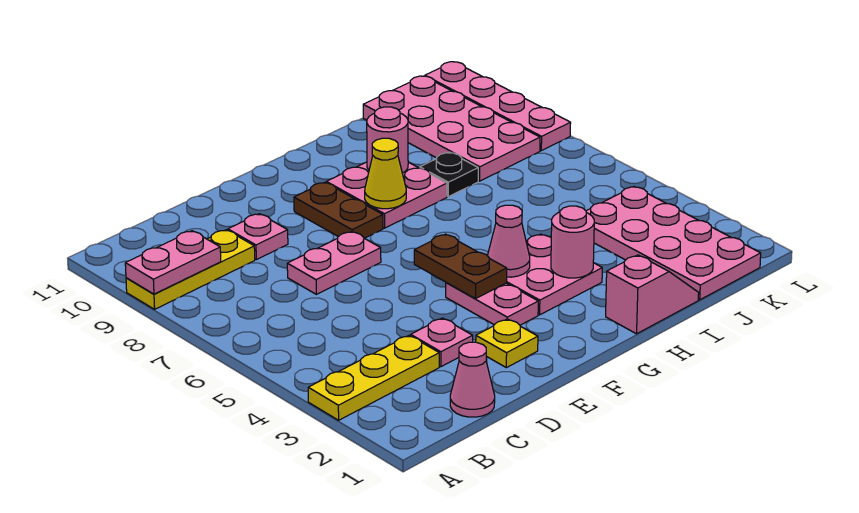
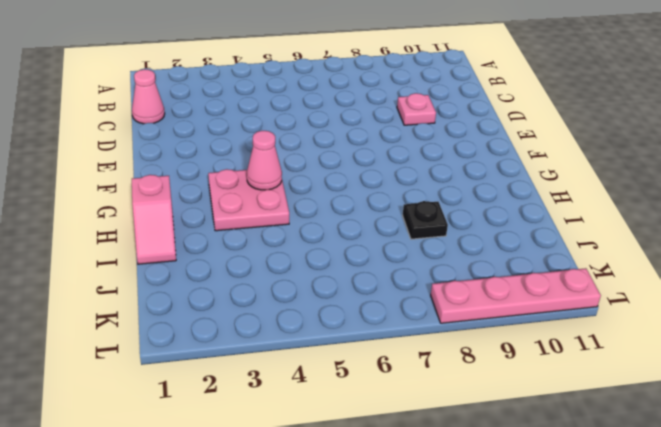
none -> yellow 1x3 plate [308,335,439,420]
none -> yellow 1x3 plate [126,230,255,309]
none -> pink 1x1 plate [411,318,473,367]

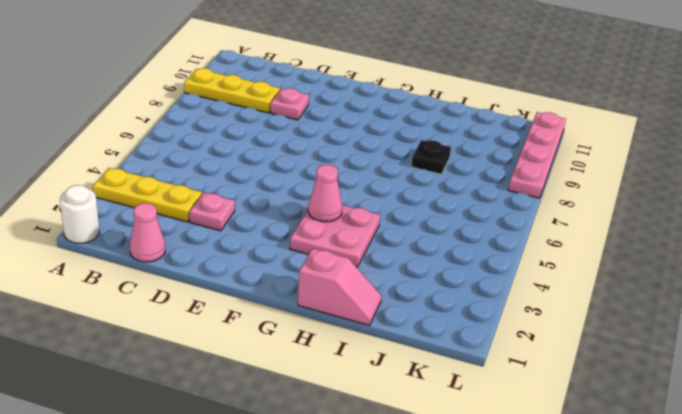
white 1x1 round brick [60,185,99,243] -> none
none -> pink 1x2 plate [287,232,381,294]
none -> yellow 1x1 plate [476,319,538,368]
none -> pink 1x2 plate [446,283,538,325]

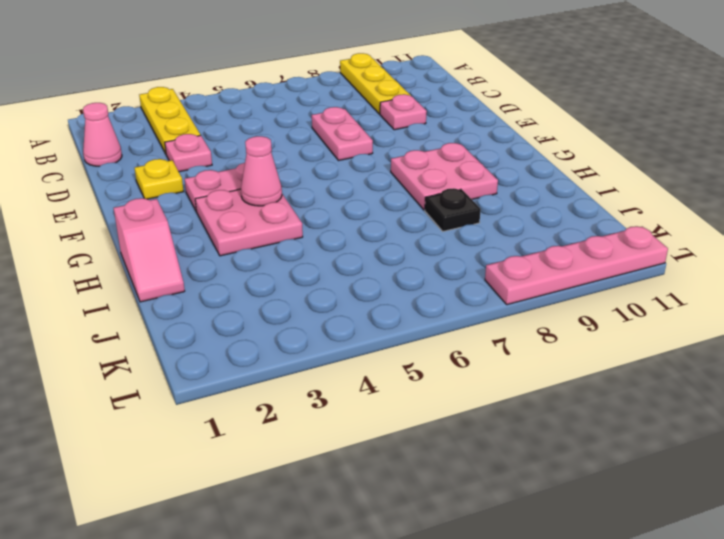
none -> brown 1x2 plate [294,182,383,238]
none -> pink 2x4 plate [586,187,761,300]
none -> pink 2x4 plate [363,76,540,181]

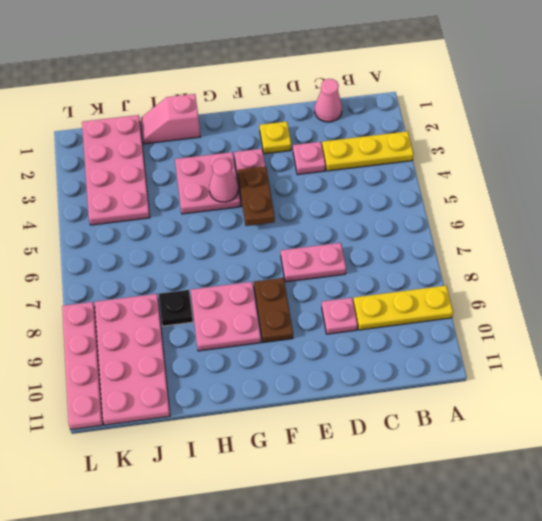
none -> pink 1x2 plate [125,231,221,294]
none -> yellow 1x1 cone [365,138,406,209]
none -> pink 1x1 round brick [551,206,594,278]

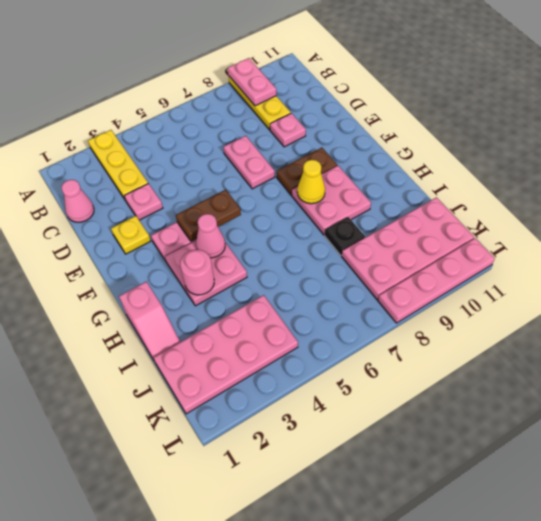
none -> pink 1x1 round brick [367,107,408,173]

